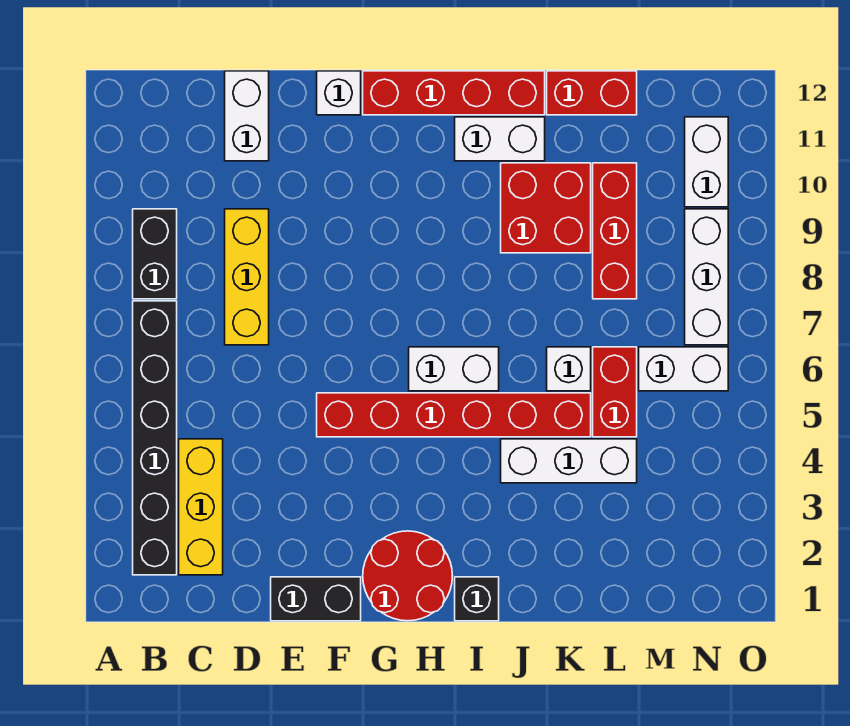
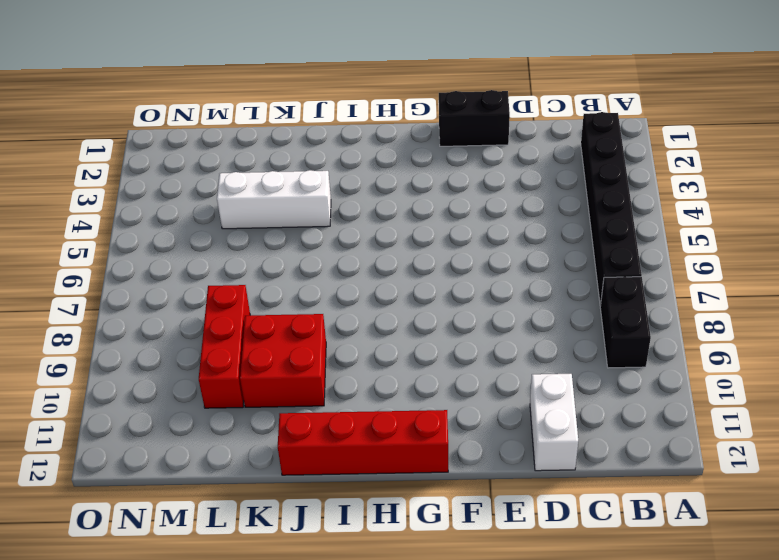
none -> yellow 1x3 brick [179,439,223,575]
none -> yellow 1x3 brick [225,209,269,345]
none -> red 1x6 brick [317,393,591,437]

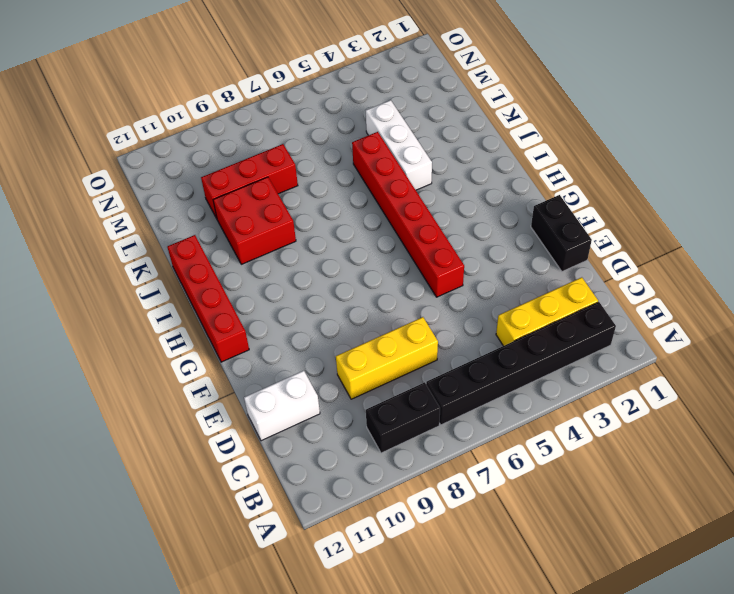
none -> white 1x1 brick [317,71,361,115]
none -> red 2x2 round brick [363,531,452,621]
none -> white 1x2 brick [409,347,499,391]

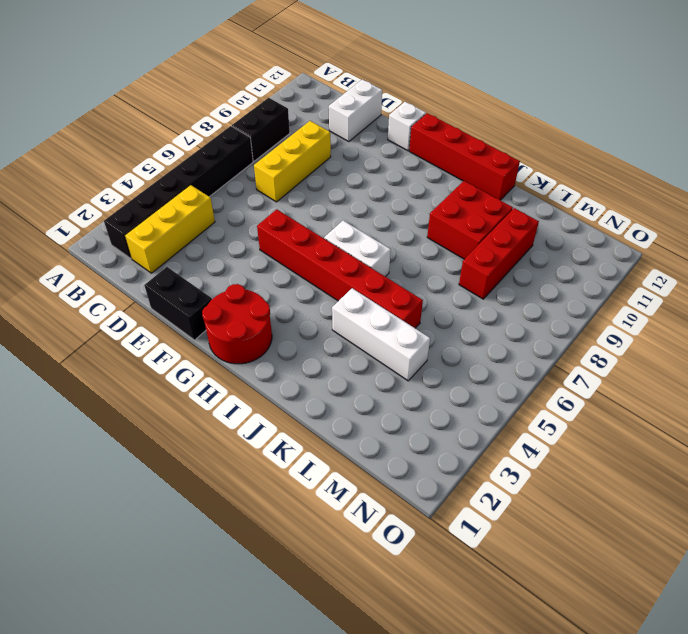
none -> black 1x1 brick [455,577,499,621]
none -> white 1x2 brick [455,117,545,161]
none -> white 1x1 brick [547,347,591,391]

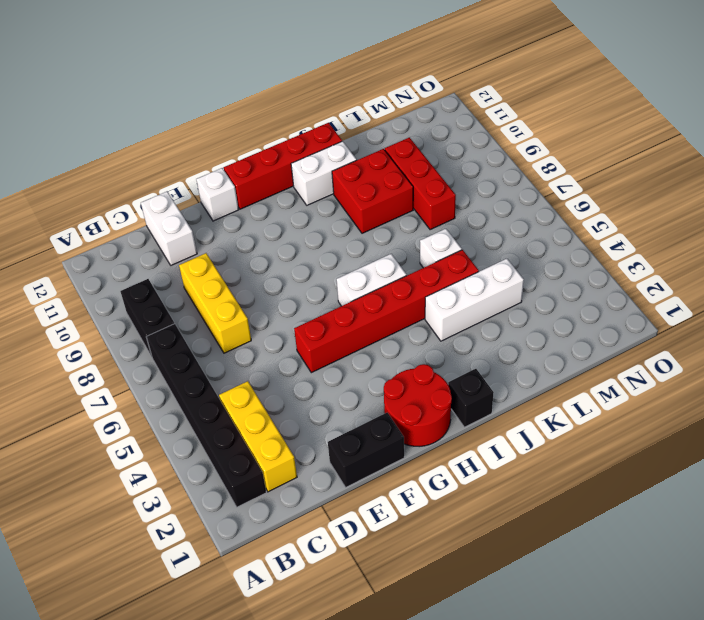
none -> red 1x2 brick [547,71,637,115]
none -> red 1x2 brick [593,347,637,437]
none -> white 1x2 brick [639,347,728,391]

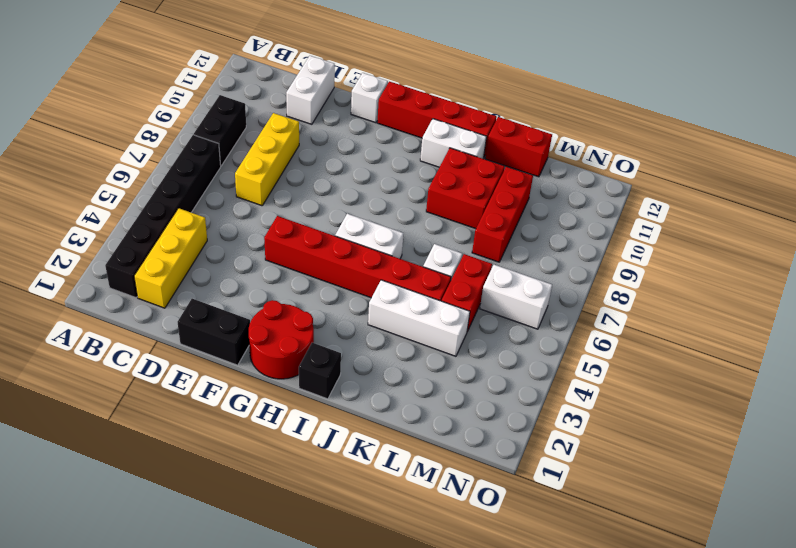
none -> white 1x3 brick [685,209,728,345]
none -> white 1x2 brick [685,117,728,207]

